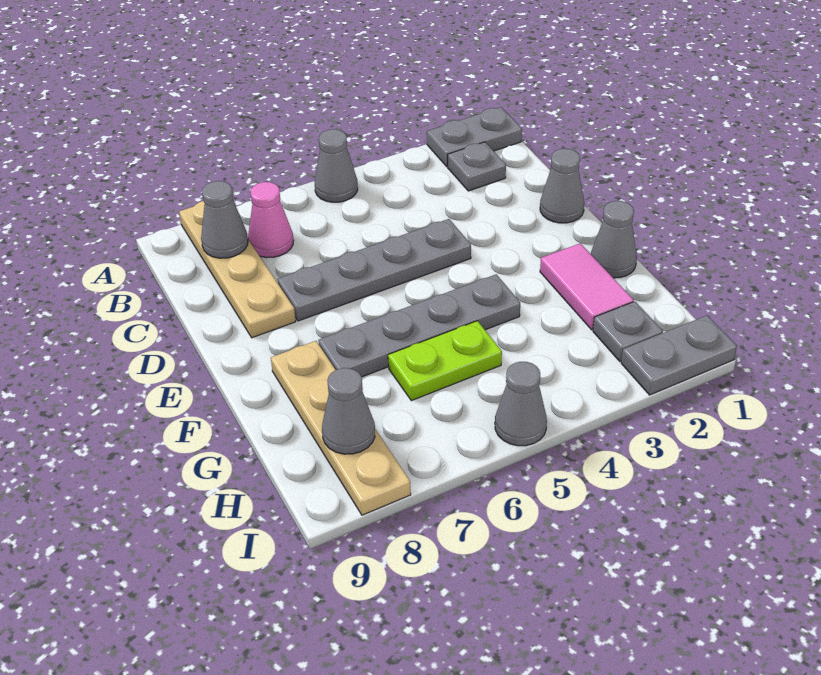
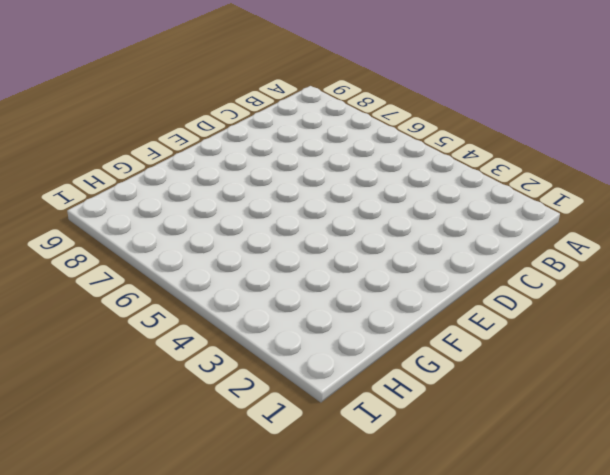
none -> grey 1x2 plate [427,107,522,167]
none -> grey 1x1 cone [315,129,358,202]
none -> tan 1x4 plate [179,201,296,338]

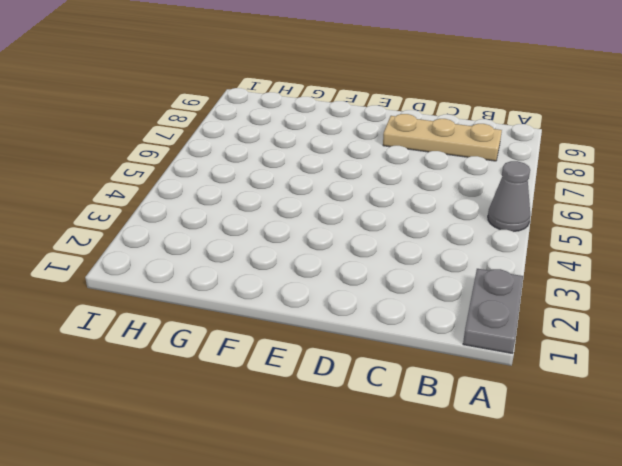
tan 1x3 plate [383,114,502,161] -> tan 1x4 plate [179,201,296,338]
none -> grey 1x1 plate [448,142,506,191]
none -> pink 1x1 cone [248,182,293,258]
none -> grey 1x1 cone [540,149,584,223]

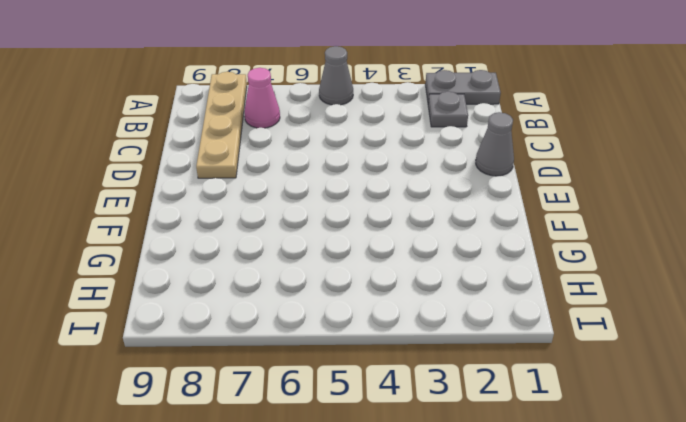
none -> grey 1x4 plate [277,219,471,321]
none -> grey 1x1 cone [591,201,637,278]
none -> pink 1x2 tile [540,243,634,330]

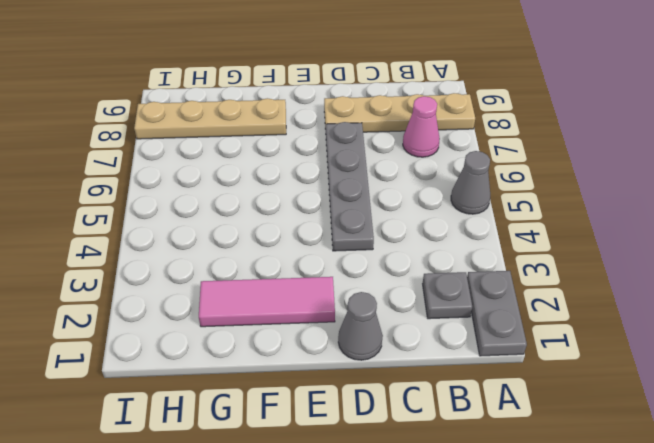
pink 1x3 tile [199,277,335,327] -> pink 1x2 tile [540,243,634,330]
none -> grey 1x1 cone [591,201,637,278]
none -> grey 1x4 plate [318,274,520,377]
none -> lime 1x2 plate [388,321,502,401]

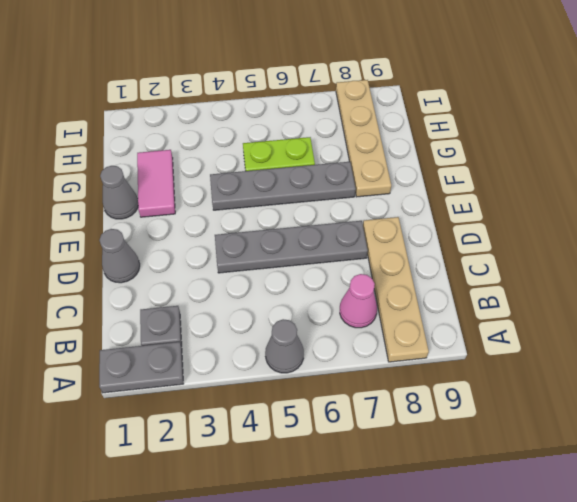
none -> grey 1x1 plate [593,301,663,361]
none -> grey 1x2 plate [621,315,737,395]
none -> grey 1x1 cone [495,362,547,446]

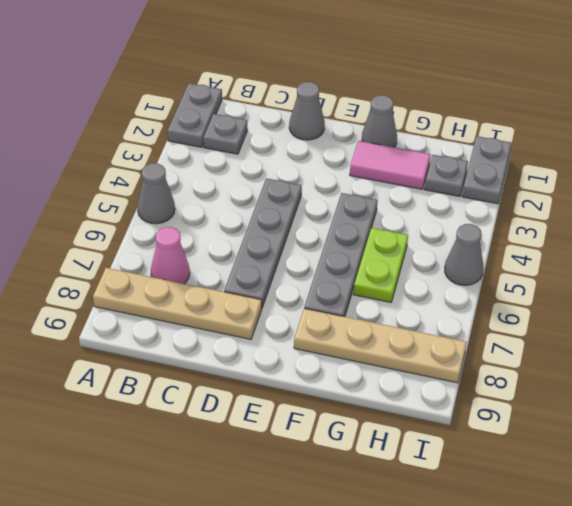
none -> grey 1x1 cone [201,181,248,258]
none -> grey 1x1 cone [322,368,375,454]

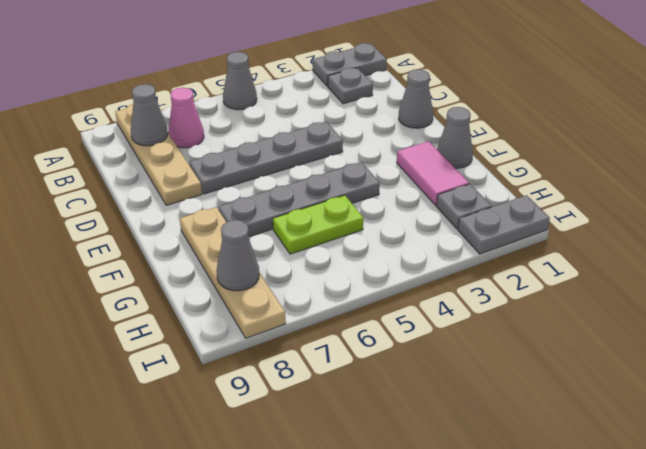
none -> grey 1x1 cone [495,362,547,446]

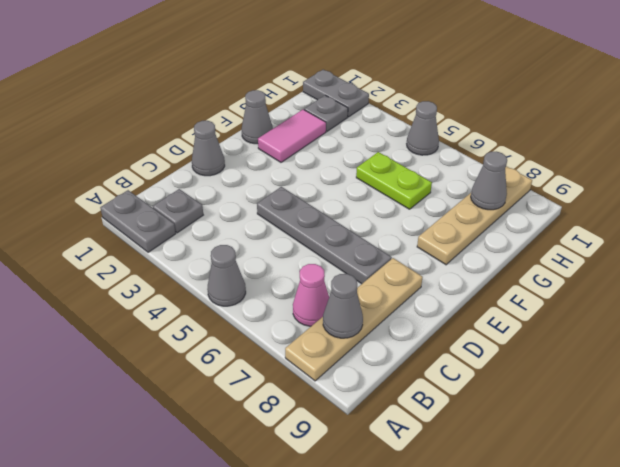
none -> grey 1x4 plate [318,274,520,377]

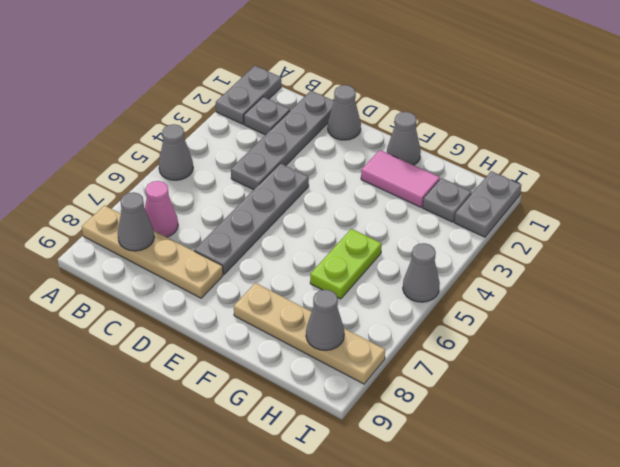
grey 1x4 plate [231,91,334,190] -> grey 1x4 plate moved to [318,274,520,377]

